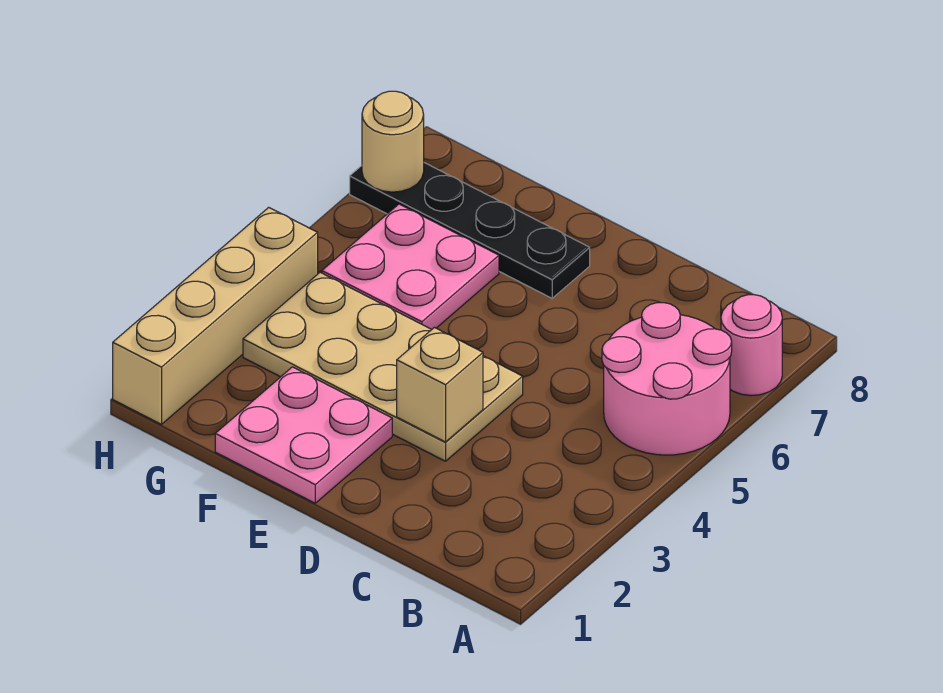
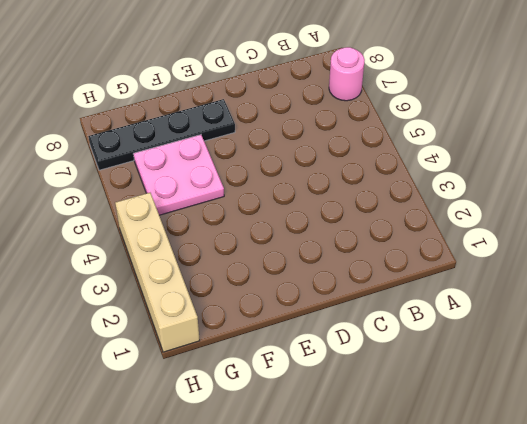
none -> pink 2x2 round brick [602,303,732,455]
none -> tan 2x4 plate [243,272,523,461]

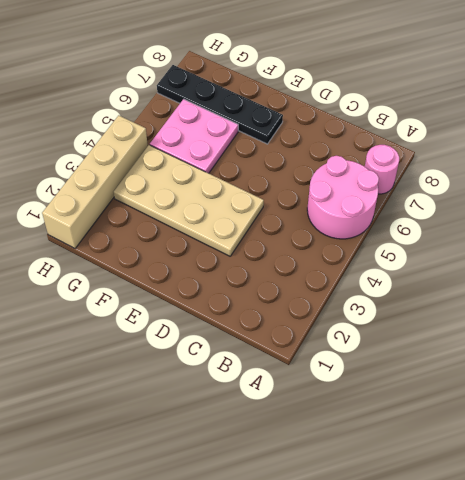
none -> pink 2x2 plate [215,367,392,503]
none -> tan 1x1 brick [397,327,483,442]

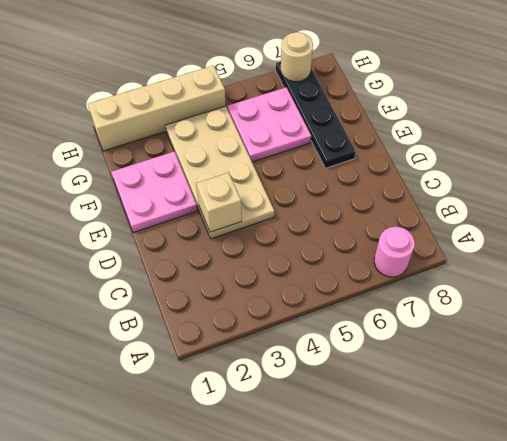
none -> pink 2x2 round brick [602,303,732,455]

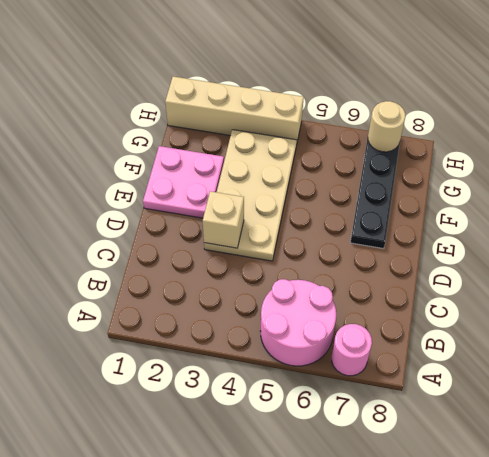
none -> pink 2x2 plate [322,204,499,330]

